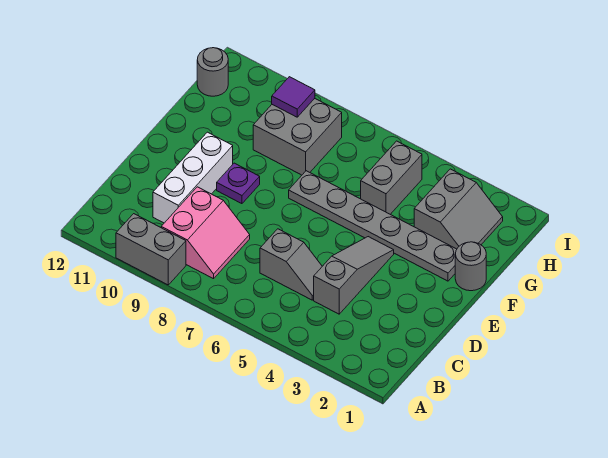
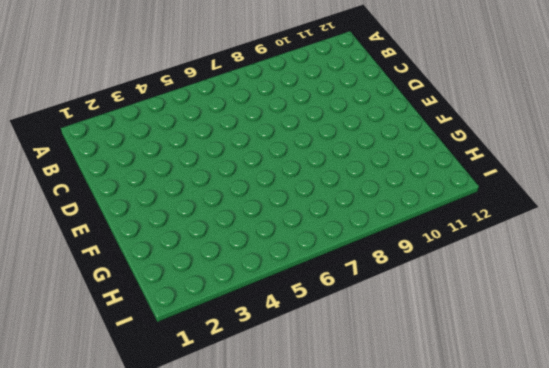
none -> grey 1x2 brick [116,214,186,285]
none -> pink 2x2 slope [161,187,250,279]
none -> grey 1x3 slope [314,237,394,314]

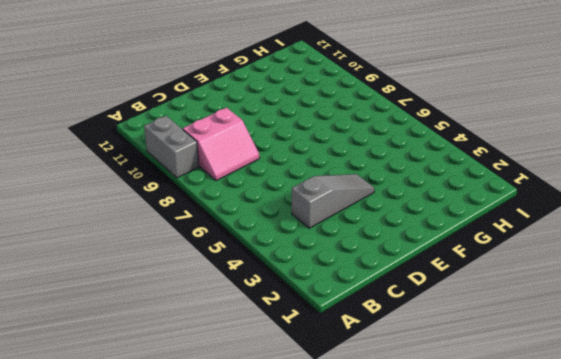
none -> grey 1x2 slope [260,229,322,300]
none -> white 1x3 brick [153,132,233,223]
none -> purple 1x1 plate [217,163,260,204]

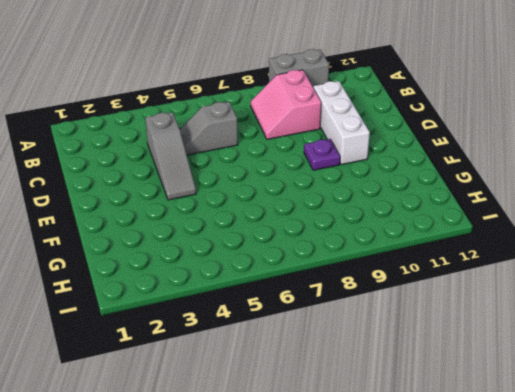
none -> grey 1x1 round brick [455,242,486,291]
none -> grey 1x6 plate [289,171,457,281]
none -> grey 2x2 slope [414,169,503,249]

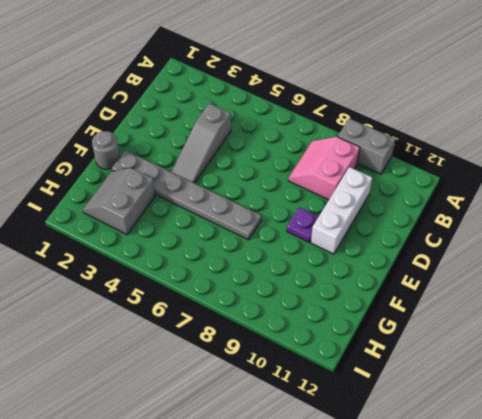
none -> grey 1x2 slope [260,229,322,300]
none -> grey 1x2 brick [361,141,422,214]
none -> grey 2x2 brick [253,98,342,175]

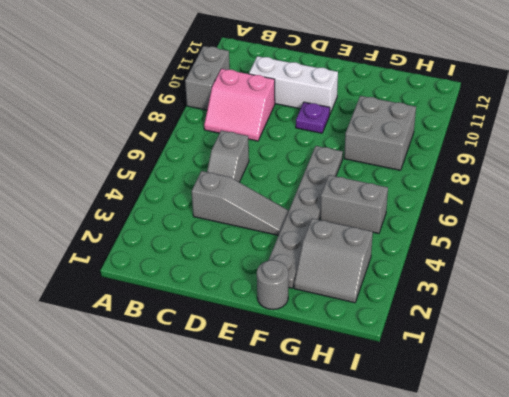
none -> grey 1x1 round brick [197,48,228,96]
none -> purple 1x1 tile [272,77,315,117]

